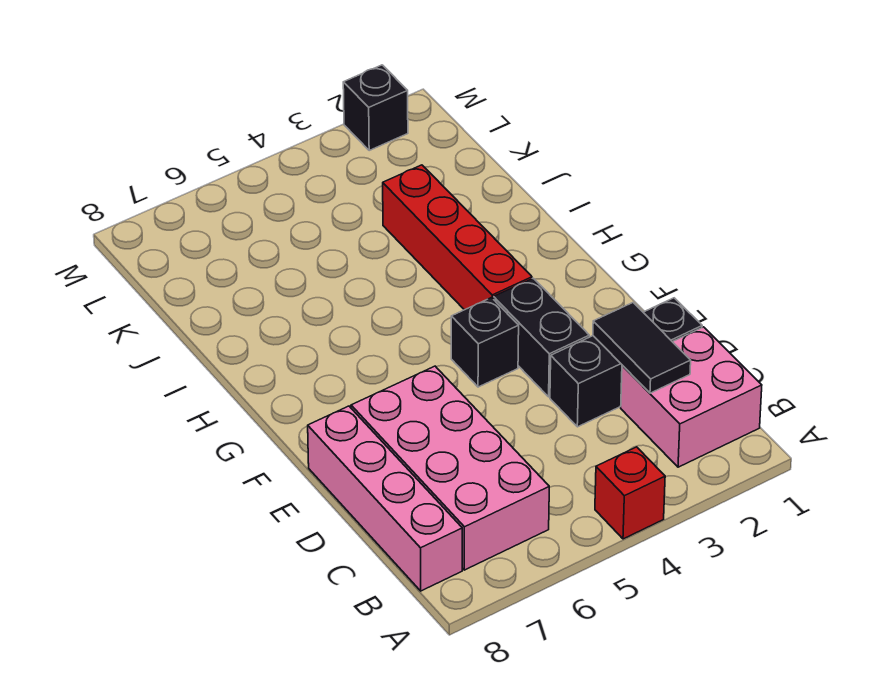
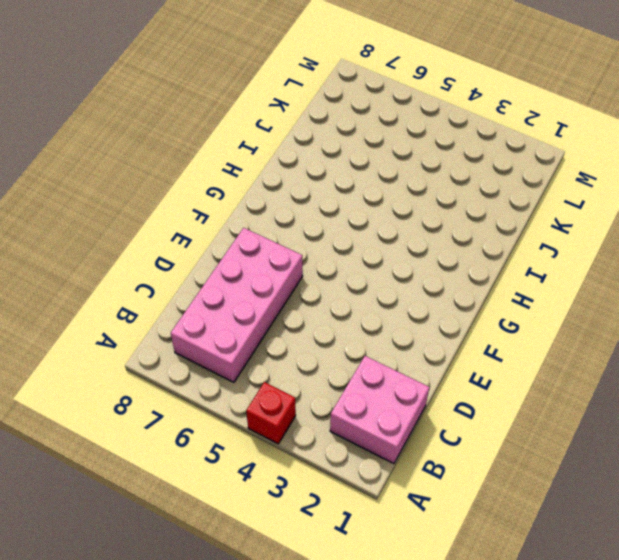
none -> pink 1x4 brick [308,406,462,591]
none -> black 1x3 brick [550,298,702,427]

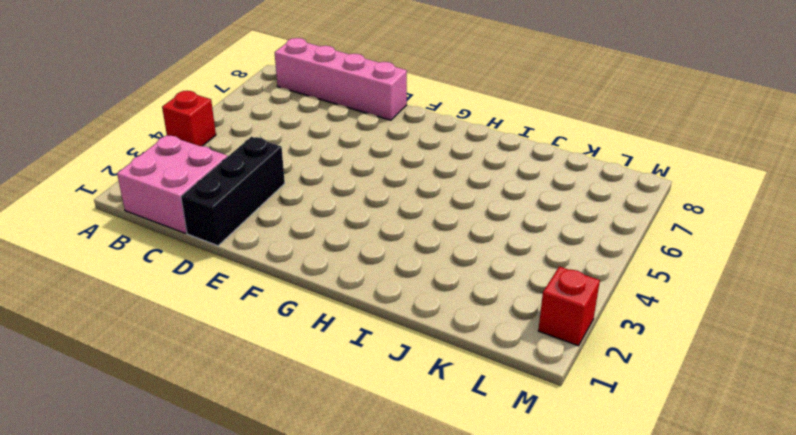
red 1x1 brick [538,266,600,346] -> black 1x1 brick [343,65,408,150]
none -> pink 2x4 brick [351,366,549,570]
none -> black 1x2 brick [494,278,589,397]

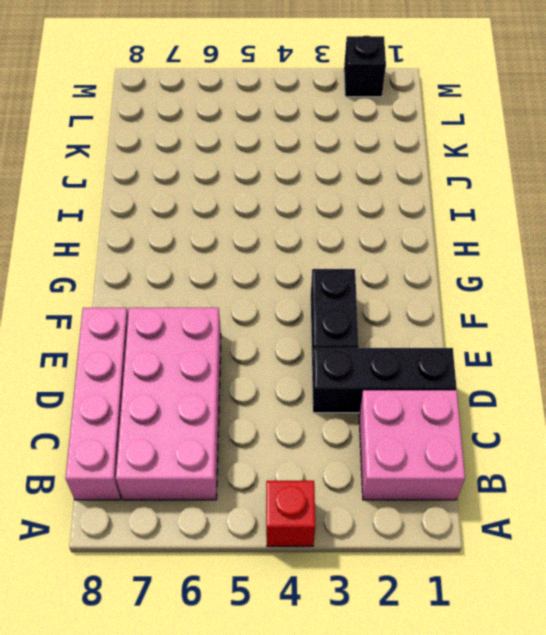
none -> black 1x1 brick [451,298,519,387]
none -> red 1x4 brick [383,165,532,310]

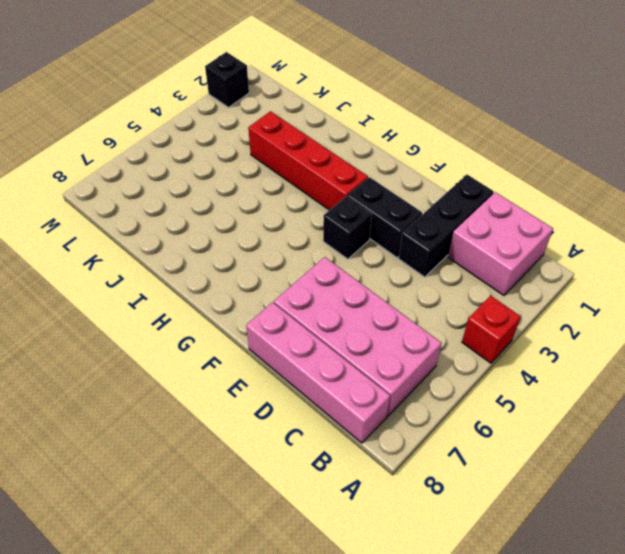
none -> black 1x2 tile [593,303,691,393]

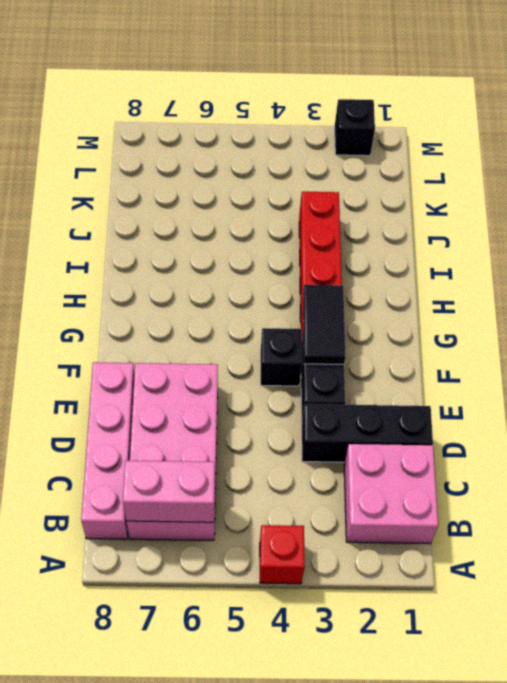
pink 1x2 brick [123,461,215,522] -> none
black 1x2 tile [303,285,346,364] -> black 1x2 tile moved to [593,303,691,393]

